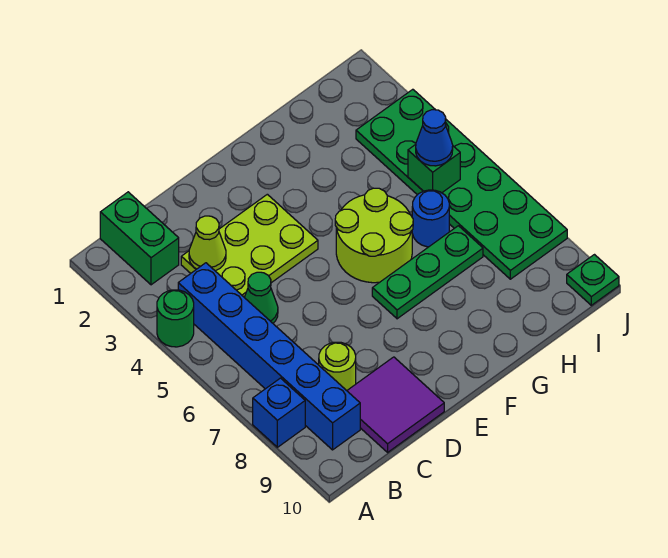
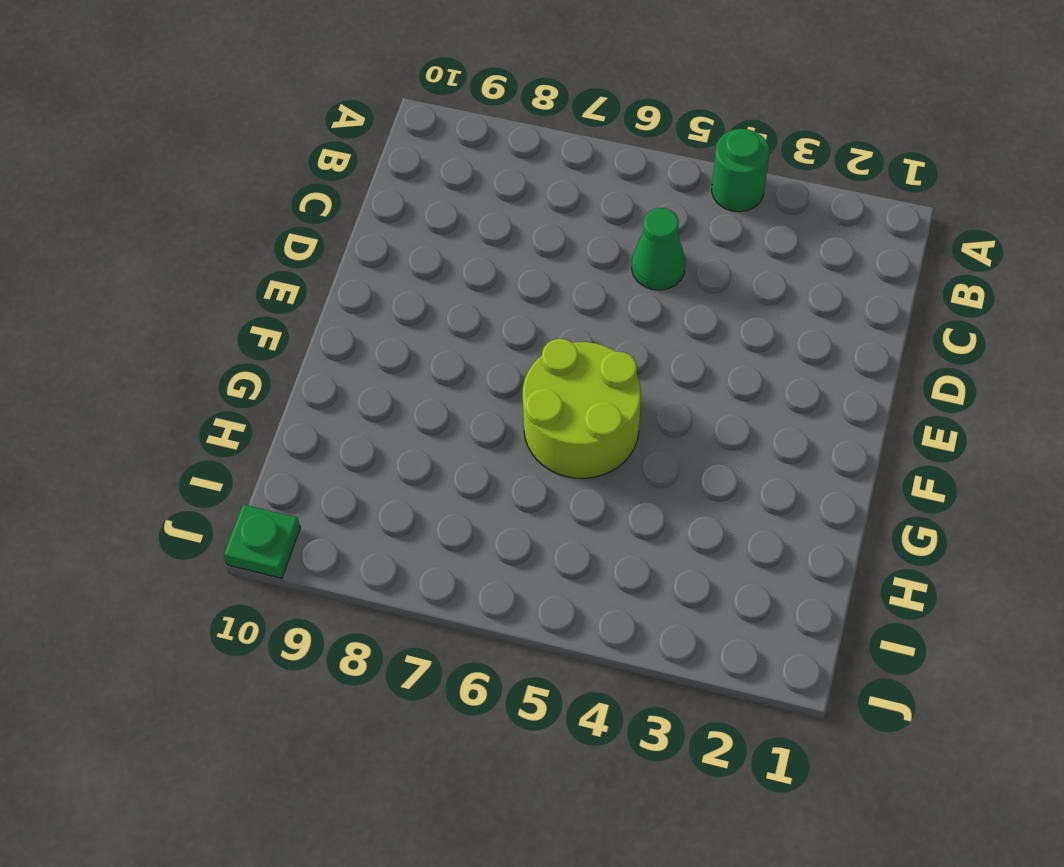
none -> blue 1x1 brick [253,378,305,447]
none -> green 1x2 brick [100,192,179,285]
none -> blue 1x6 brick [178,263,360,450]

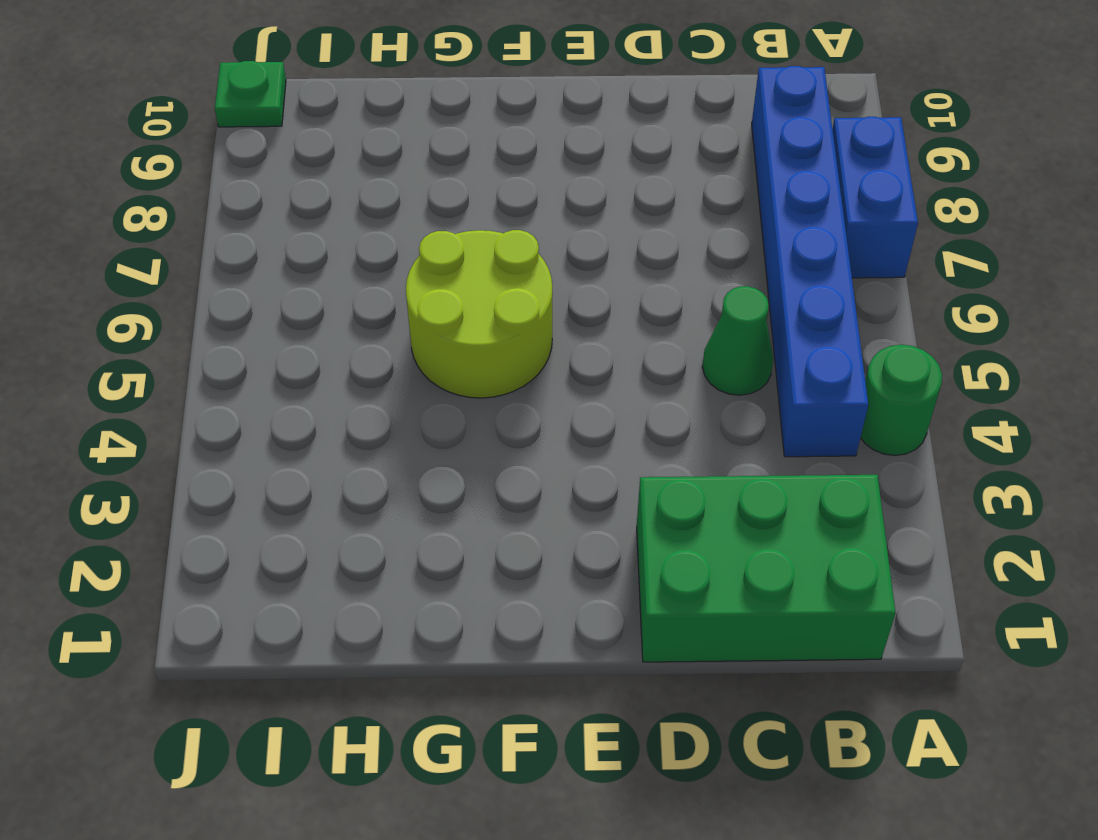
blue 1x2 brick [832,117,918,278] -> blue 1x1 brick [253,378,305,447]
green 2x3 brick [637,475,896,662] -> green 1x2 brick [100,192,179,285]
none -> lime 2x3 plate [181,194,318,297]
none -> lime 1x1 round brick [319,342,356,391]
none -> purple 2x2 tile [347,357,444,452]

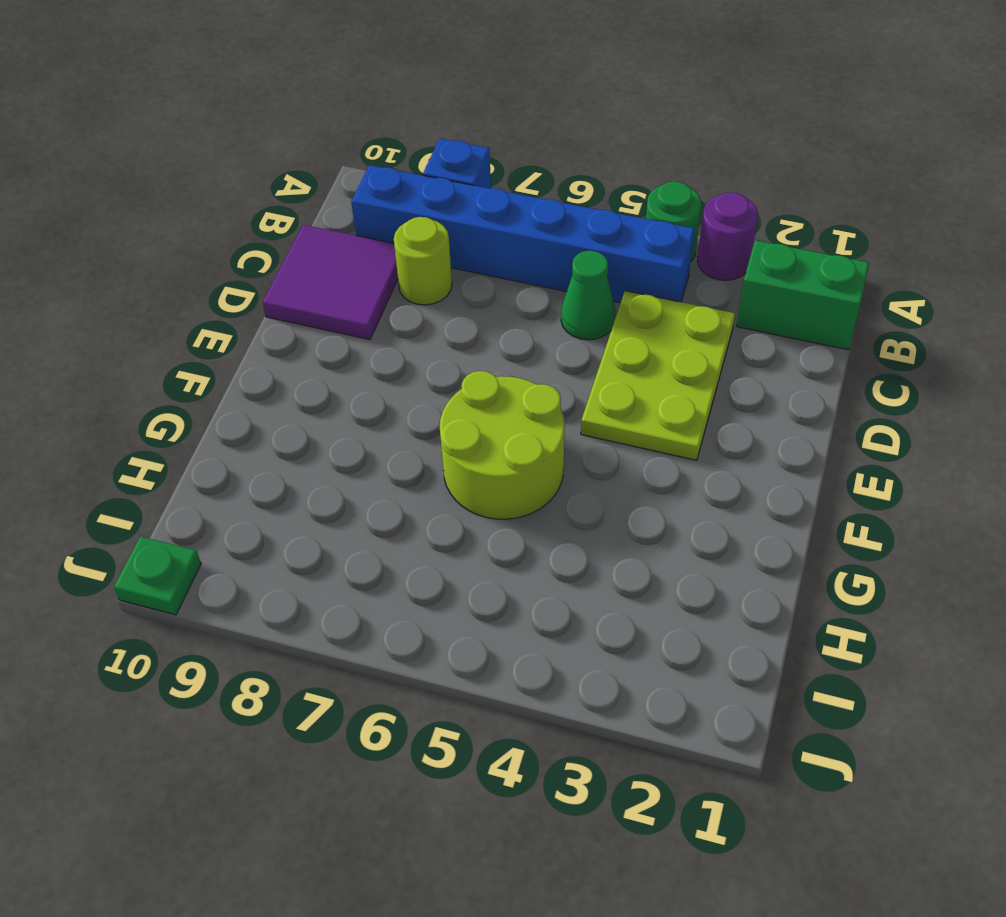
purple 1x1 round brick [697,192,758,280] -> none
none -> green 1x3 plate [372,226,483,319]
none -> blue 1x1 round brick [412,190,449,247]
none -> green 2x6 plate [356,89,567,279]

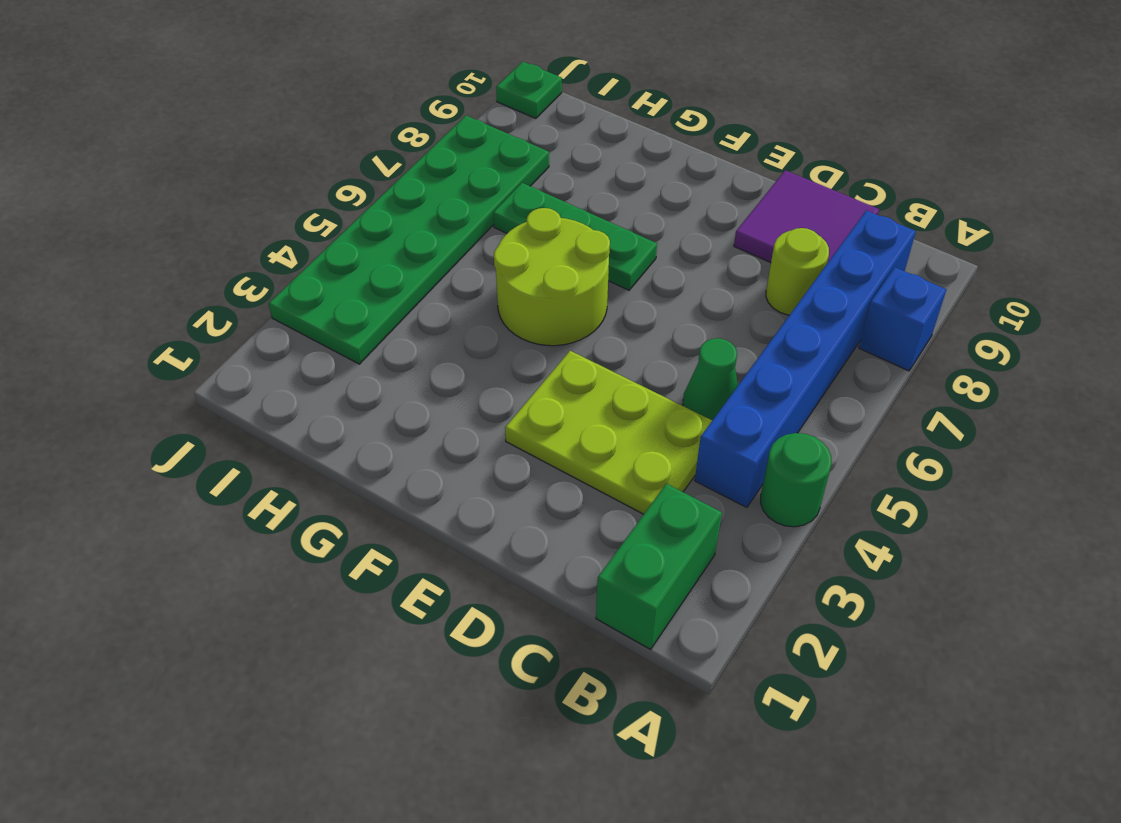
none -> blue 1x1 round brick [412,190,449,247]
none -> lime 1x1 cone [189,216,226,271]
none -> green 1x1 brick [408,145,460,193]

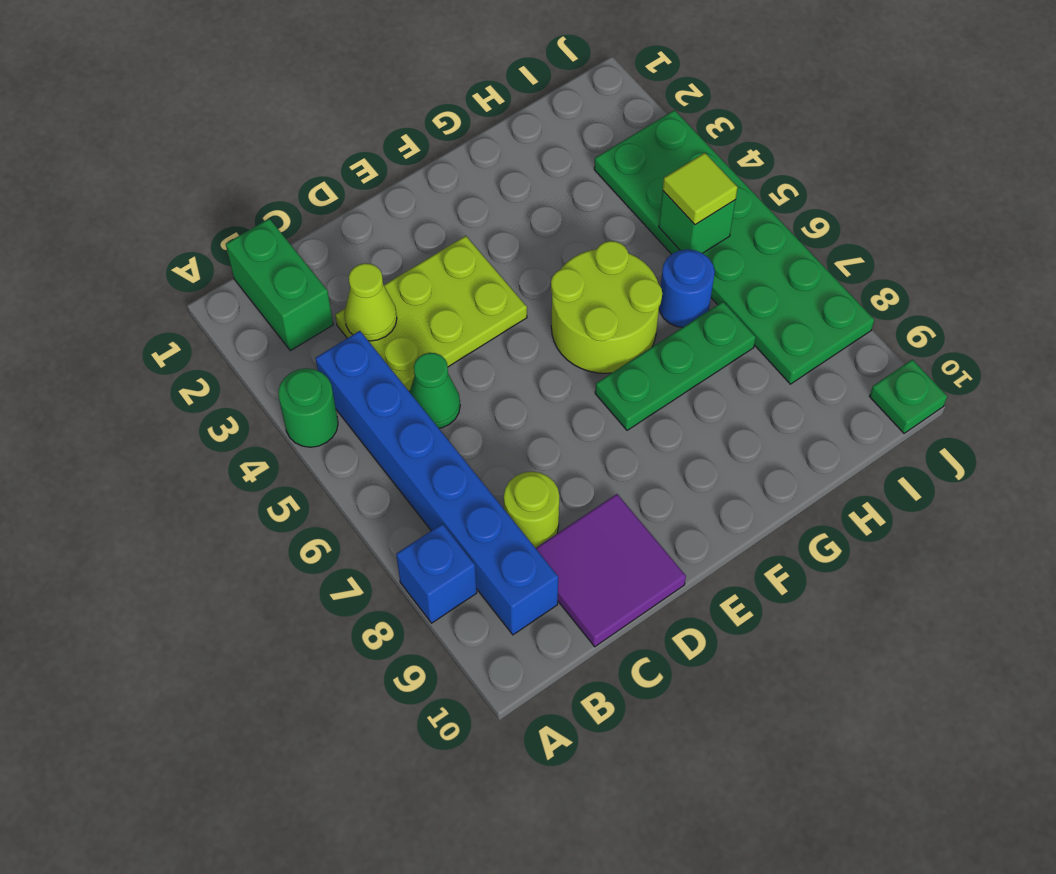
lime 1x1 tile [663,153,738,225] -> blue 1x1 cone [416,110,453,166]

